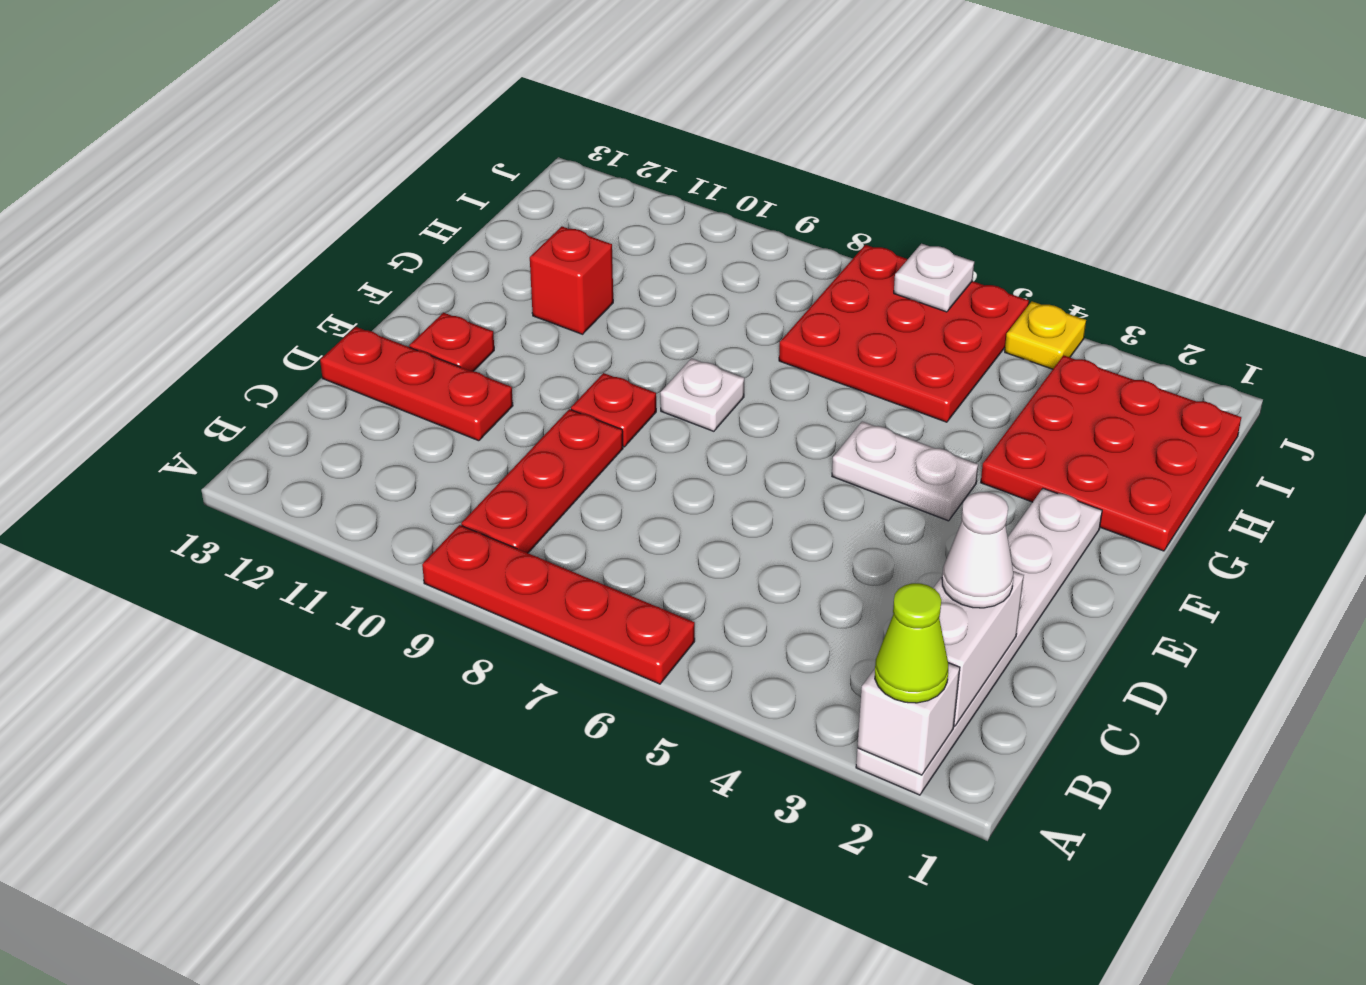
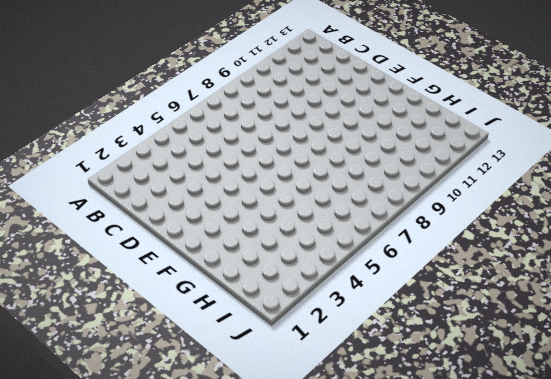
none -> white 1x6 plate [856,488,1102,795]
none -> red 1x4 plate [422,525,695,684]
none -> red 1x3 plate [461,409,623,553]

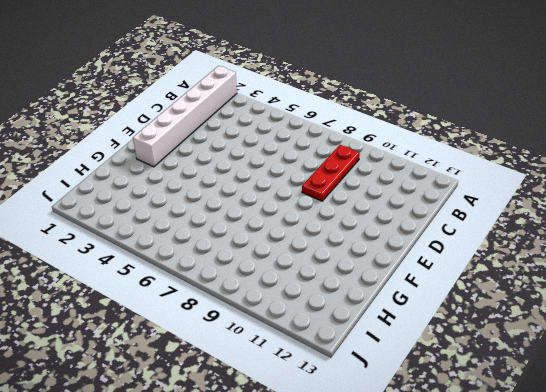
white 1x6 brick [133,66,237,167] -> white 1x6 plate [856,488,1102,795]
none -> red 1x4 plate [422,525,695,684]
none -> red 1x3 plate [320,327,513,441]
none -> red 1x1 plate [571,373,656,447]

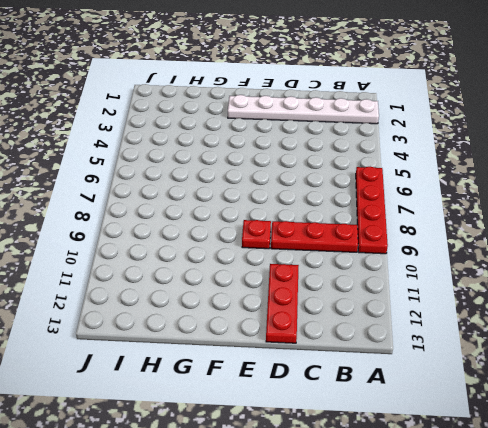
none -> red 1x1 plate [409,313,494,371]
none -> white 1x2 plate [832,422,978,521]
none -> white 1x1 plate [660,358,744,431]

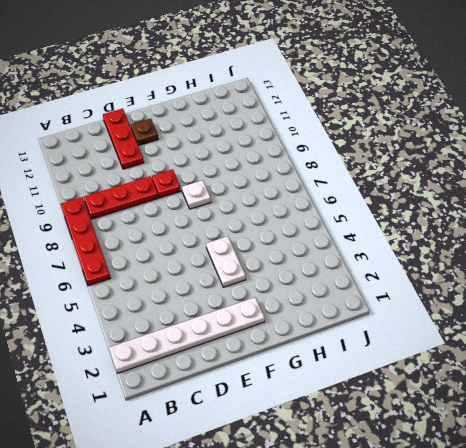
brown 1x1 plate [131,119,158,146] -> red 1x1 plate [409,313,494,371]
none -> red 3x3 plate [981,355,1241,551]
none -> red 1x1 brick [530,226,613,334]
none -> red 3x3 plate [779,245,1029,422]

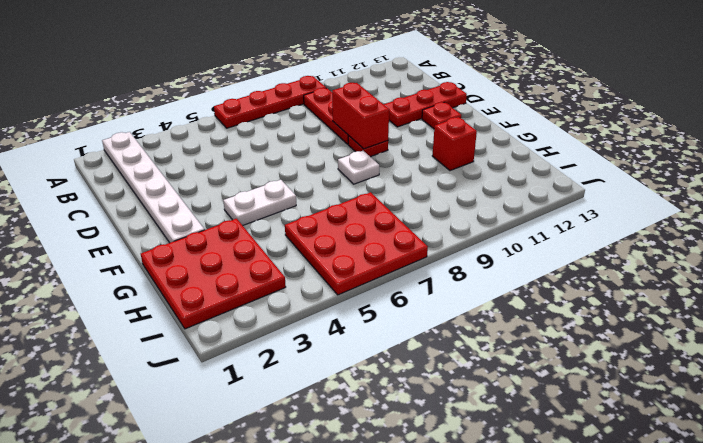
red 1x2 brick [332,83,389,149] -> none
none -> yellow 1x1 plate [1005,302,1086,369]
none -> white 1x1 brick [857,663,960,775]
none -> white 1x2 brick [934,571,1024,726]

